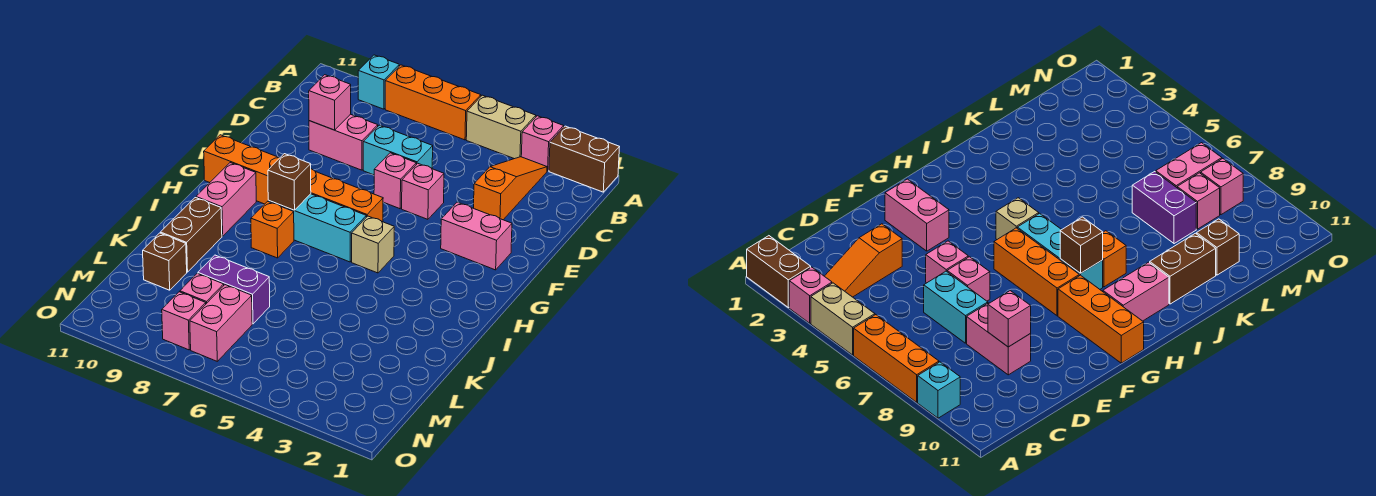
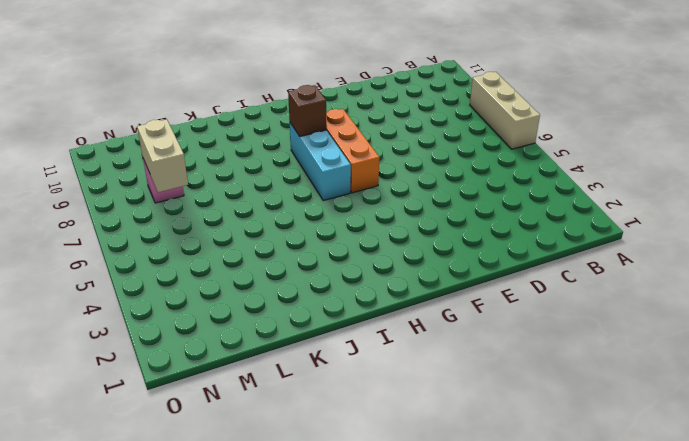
tan 1x3 brick [470,72,540,149] -> orange 1x3 brick [385,65,481,140]
tan 1x2 brick [137,119,188,192] -> tan 1x2 brick moved to [466,95,536,159]
none -> brown 1x2 brick [549,126,619,192]
none -> pink 1x1 brick [521,116,564,171]
none -> cyan 1x1 brick [358,55,399,109]

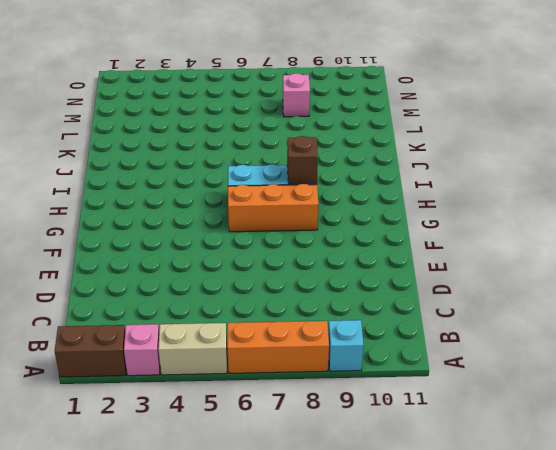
none -> orange 1x3 slope [474,157,547,220]
none -> cyan 1x2 brick [363,125,433,175]
none -> pink 1x2 brick [309,114,378,170]

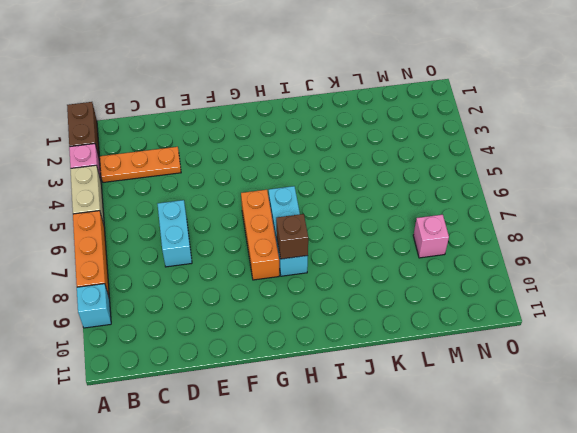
orange 1x3 plate [100,147,181,182] -> orange 1x3 slope [474,157,547,220]
none -> pink 1x2 brick [309,114,378,170]
none -> pink 1x1 brick [402,163,444,219]
none -> pink 1x1 brick [374,153,416,209]

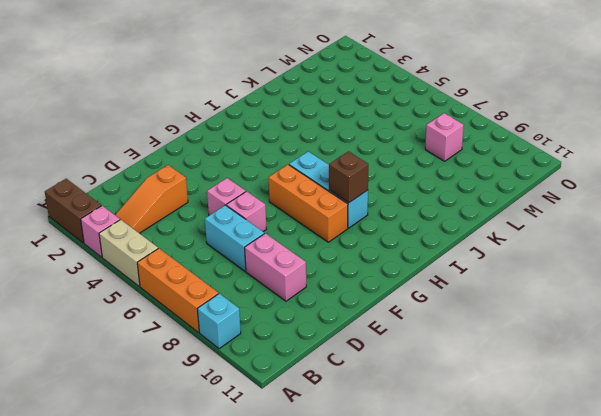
none -> pink 1x2 brick [441,202,512,270]
none -> orange 1x3 brick [204,135,279,204]
none -> tan 1x1 brick [352,216,394,273]

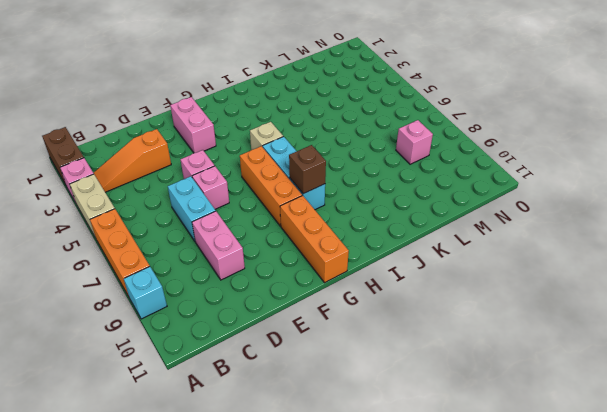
none -> pink 1x2 brick [196,163,256,236]
none -> orange 1x1 brick [251,201,294,258]
none -> brown 1x2 brick [161,198,222,272]

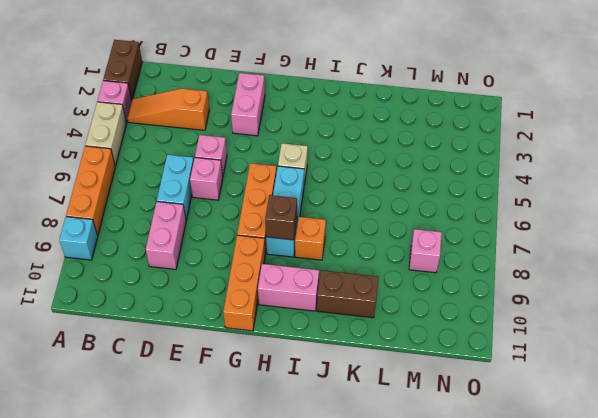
none -> purple 1x2 brick [198,255,270,324]
none -> brown 1x1 brick [143,233,187,290]
none -> pink 1x2 brick [190,285,252,361]

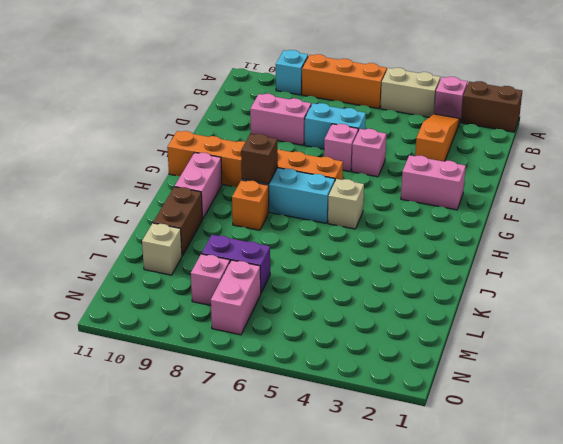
tan 1x1 brick [142,223,182,275] -> brown 1x1 brick [143,233,187,290]
none -> pink 1x1 brick [162,292,206,350]
none -> pink 1x1 brick [309,75,351,130]

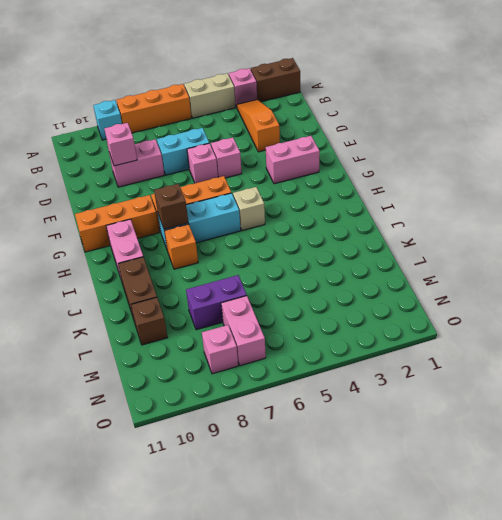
none -> pink 1x1 brick [180,273,224,304]

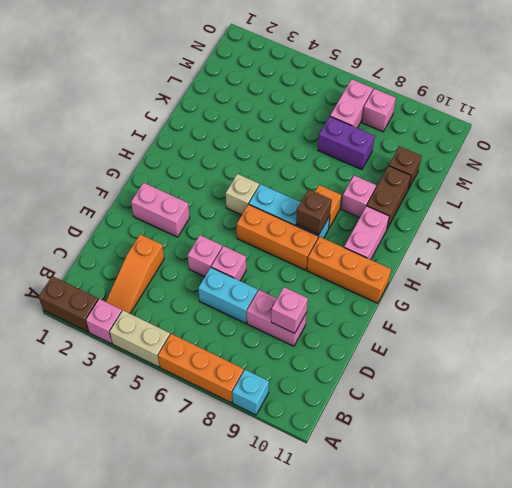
pink 1x1 brick [341,175,376,218] -> pink 1x1 brick moved to [180,273,224,304]

